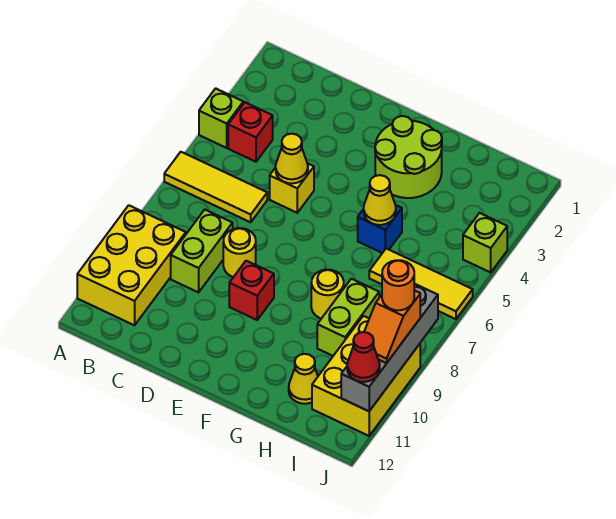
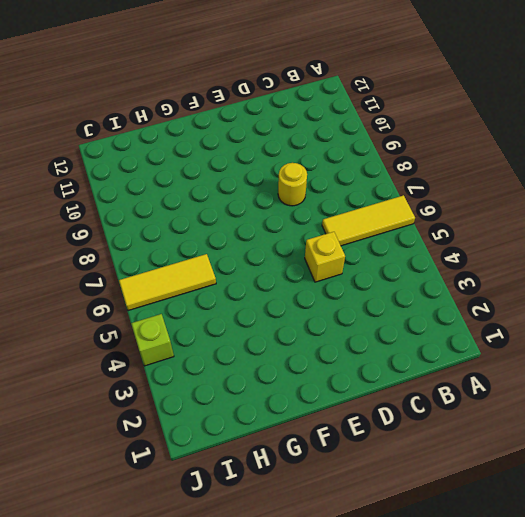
none -> lime 1x1 brick [199,88,243,148]
none -> yellow 2x3 brick [77,205,186,325]
none -> red 1x1 brick [228,102,273,162]

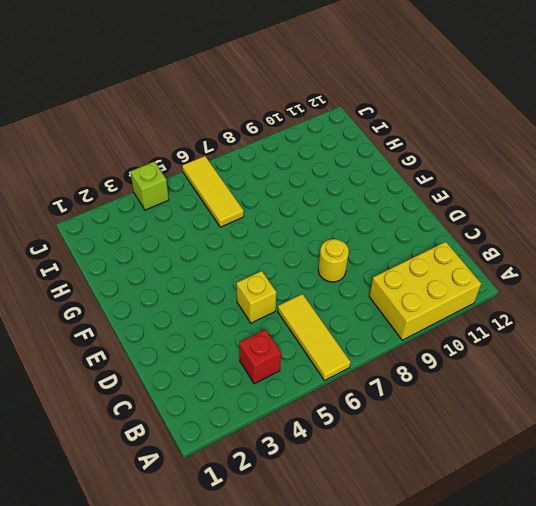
none -> lime 1x1 brick [199,88,243,148]
none -> lime 1x2 brick [171,210,233,292]
none -> red 1x1 brick [229,261,274,320]

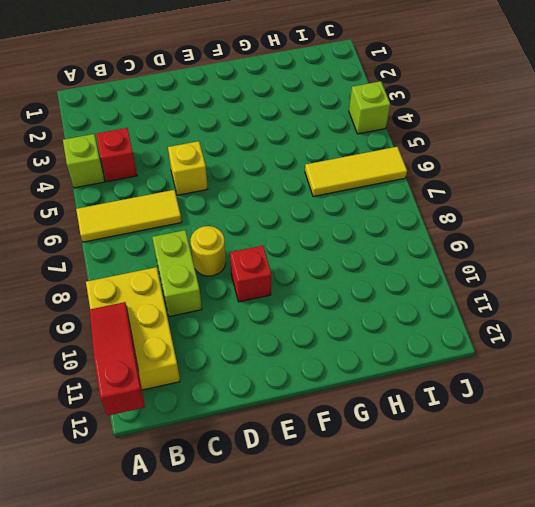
red 1x3 slope [90,302,145,416] -> none
none -> lime 2x2 round brick [375,116,442,198]
none -> blue 1x1 brick [358,205,402,253]
none -> yellow 1x1 round brick [311,270,344,319]

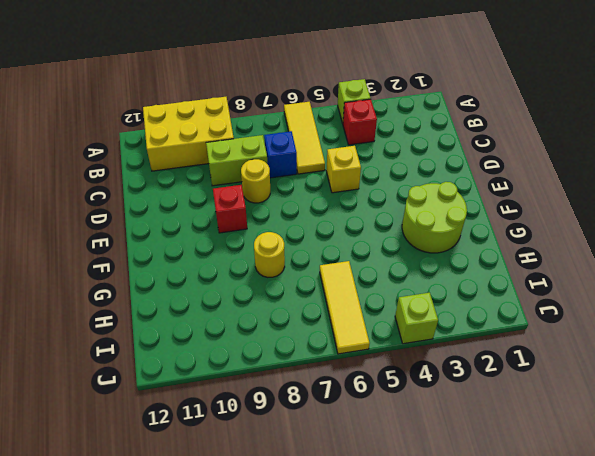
blue 1x1 brick [264,131,297,178] -> blue 1x1 brick moved to [358,205,402,253]
none -> lime 1x2 brick [317,279,379,356]
none -> yellow 1x1 cone [289,354,318,404]
none -> yellow 2x3 brick [312,316,420,436]

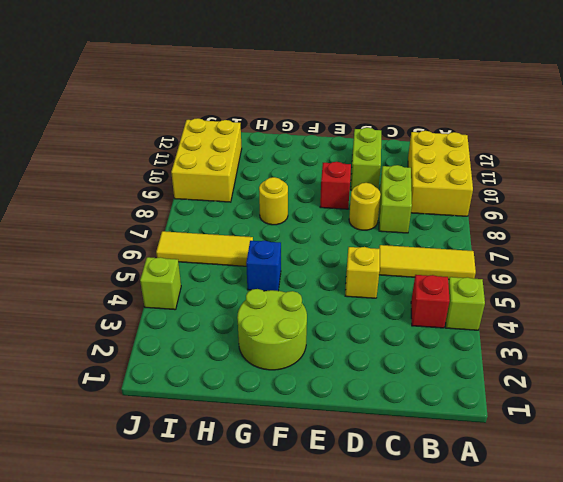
lime 1x2 brick [351,128,381,190] -> lime 1x2 brick moved to [317,279,379,356]
none -> yellow 1x1 cone [289,354,318,404]
none -> yellow 1x1 cone [276,134,308,183]
none -> yellow 1x1 cone [364,175,396,225]

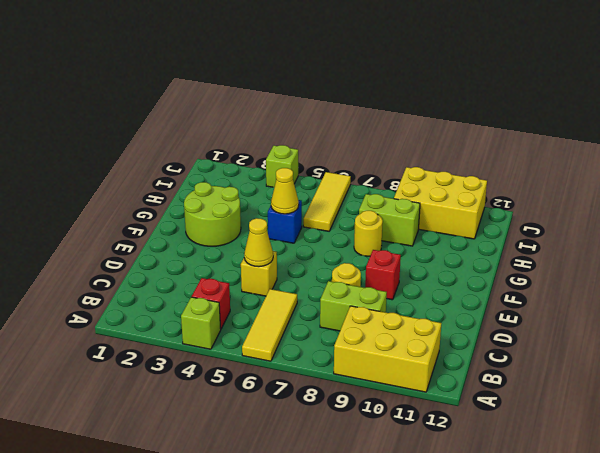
none -> yellow 1x1 cone [289,354,318,404]
none -> grey 1x4 brick [341,284,438,411]
none -> orange 1x2 slope [364,290,420,363]

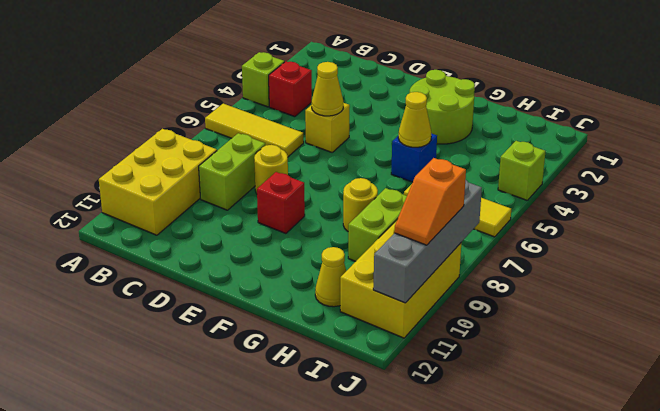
none -> red 1x1 cone [347,332,380,382]
none -> orange 1x1 round brick [382,260,414,310]

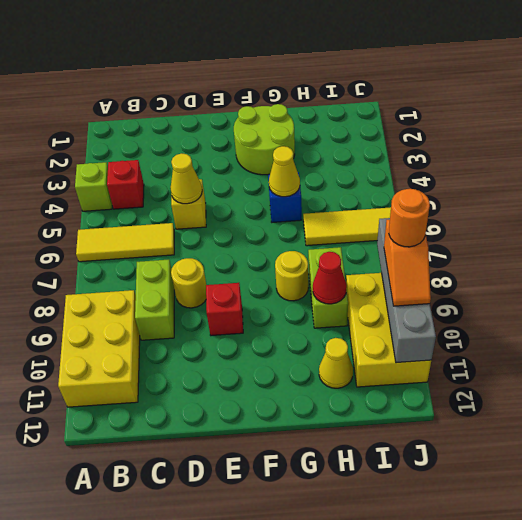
red 1x1 cone [313,252,347,304] -> red 1x1 cone moved to [347,332,380,382]
none -> lime 1x1 brick [463,213,507,272]

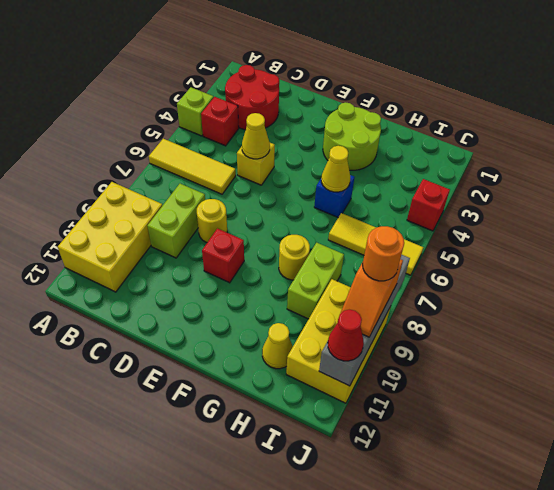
red 2x2 round brick [225,65,279,130] -> none
red 1x1 brick [407,179,450,231] -> lime 1x1 brick [463,213,507,272]

